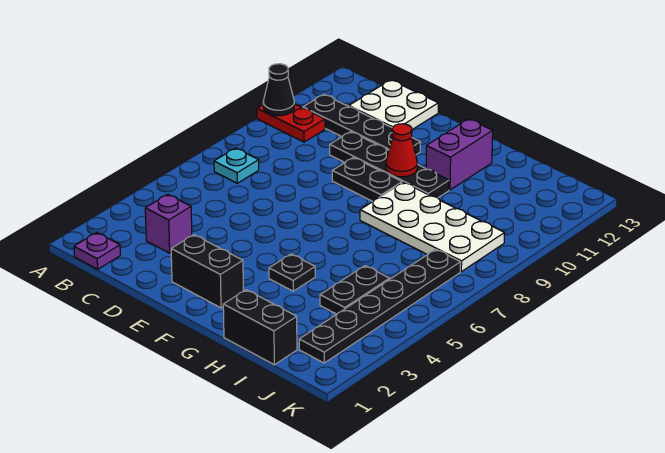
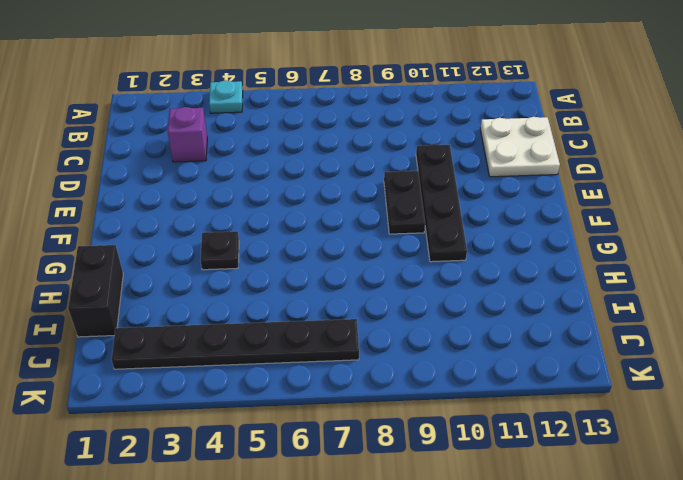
cyan 1x1 plate [209,80,243,113] -> cyan 1x1 plate moved to [214,148,259,183]
none -> red 1x2 plate [257,104,325,142]
none -> purple 1x1 plate [74,233,120,269]
none -> black 1x4 plate [303,94,420,155]

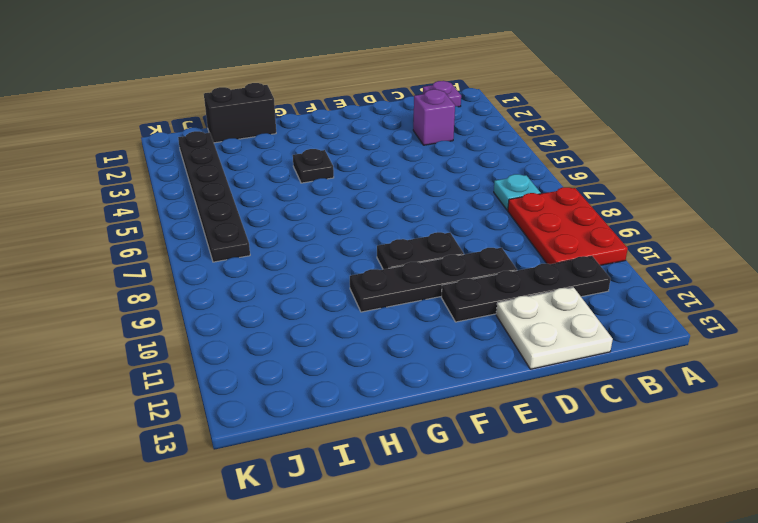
red 2x3 plate [508,187,628,265] -> red 1x2 plate [257,104,325,142]
none -> black 1x2 brick [171,235,243,308]
none -> white 2x4 plate [360,182,505,272]
none -> purple 1x2 brick [426,119,493,190]

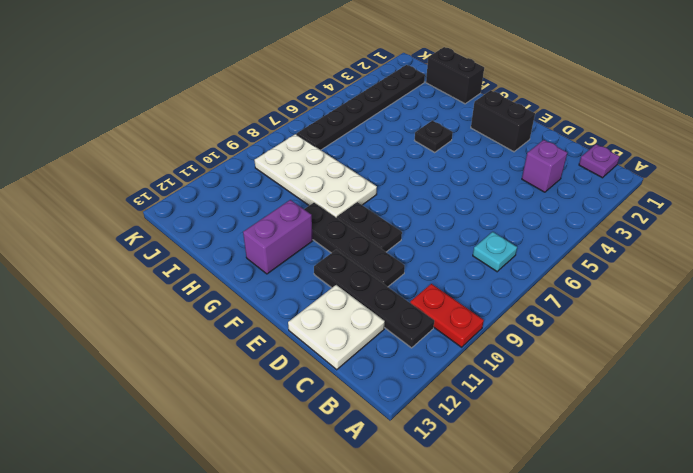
none -> black 1x2 plate [320,266,390,314]
none -> black 1x1 cone [263,64,294,116]
none -> red 1x1 cone [386,124,417,177]

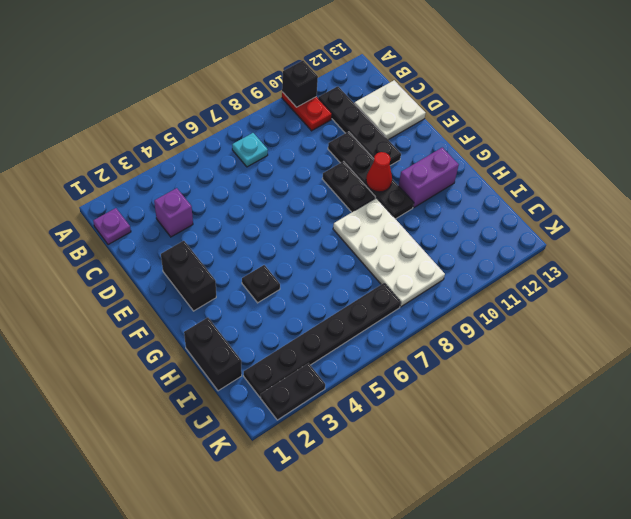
black 1x1 brick [282,61,318,107] -> black 1x1 cone [263,64,294,116]
black 1x2 plate [261,363,325,420] -> black 1x2 plate moved to [320,266,390,314]

